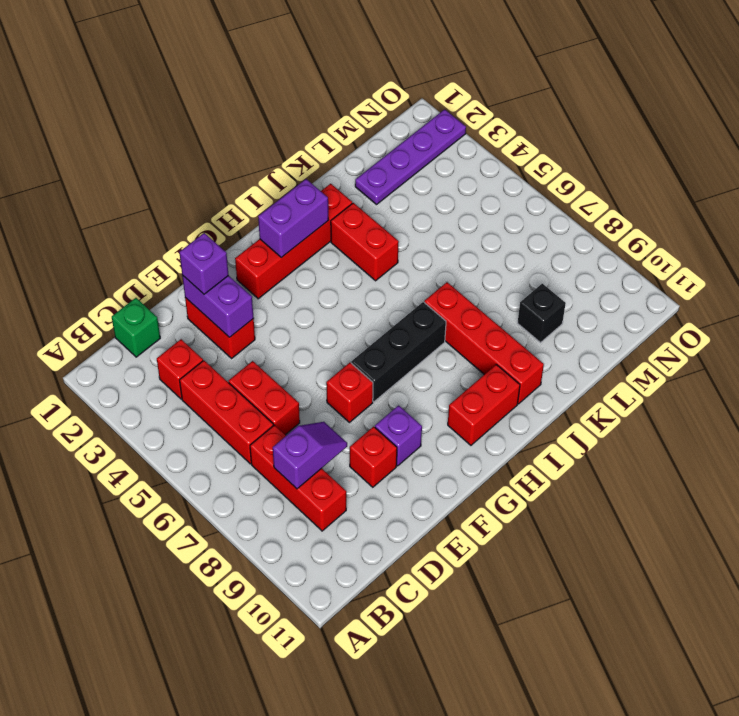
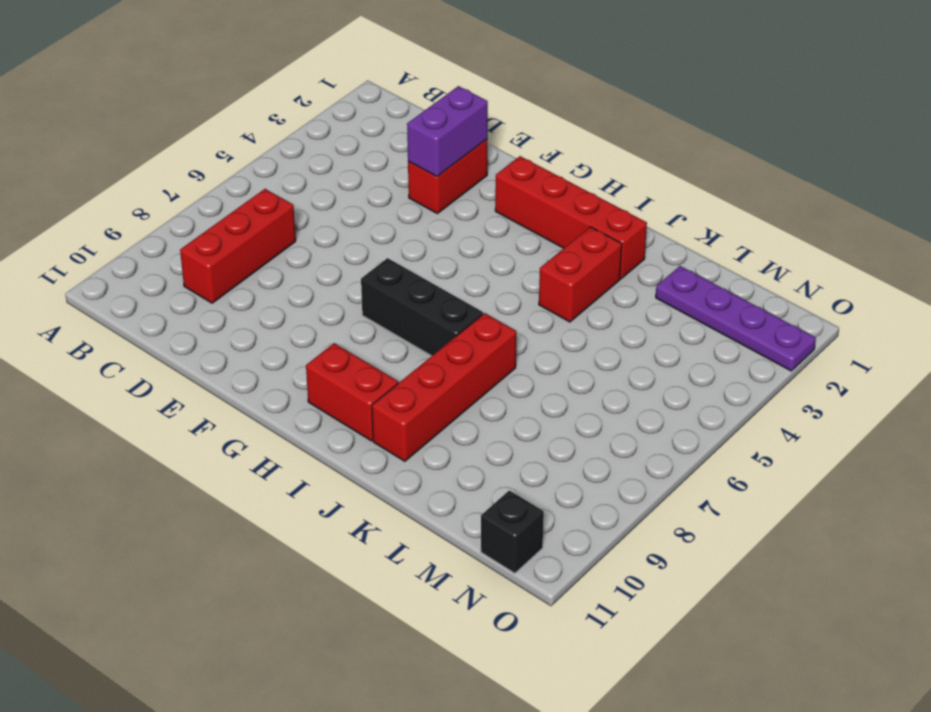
black 1x1 brick [481,490,544,573] -> black 1x1 brick moved to [518,284,566,343]
none -> green 1x1 brick [112,298,160,357]
none -> red 1x1 brick [157,339,203,399]
none -> red 1x3 brick [180,361,273,464]

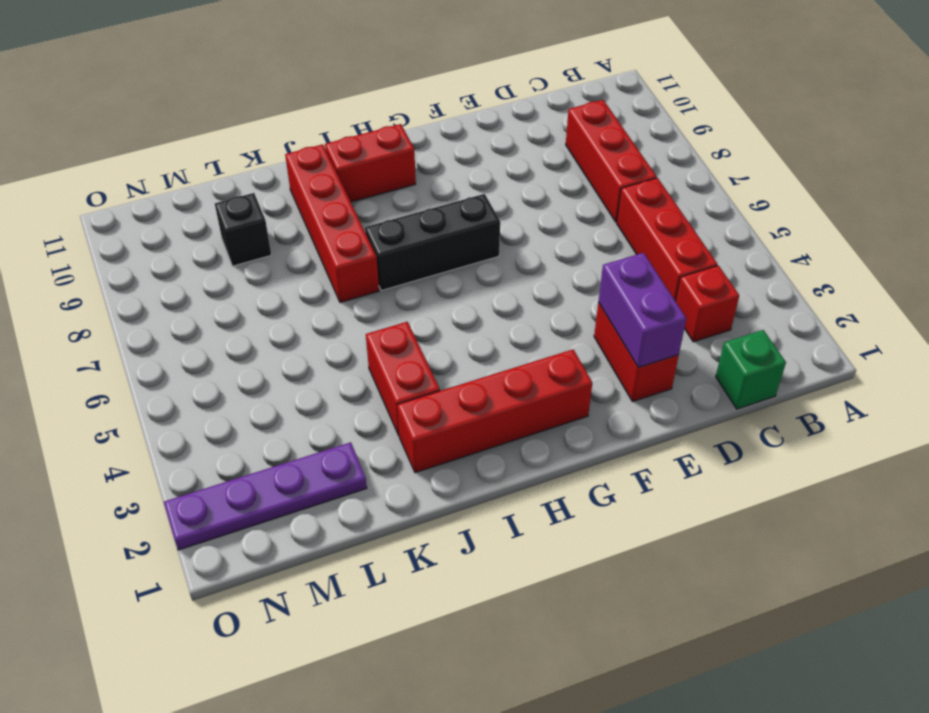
none -> red 1x2 brick [228,361,300,435]
none -> red 1x1 brick [350,427,397,487]
none -> red 1x1 brick [326,363,373,422]

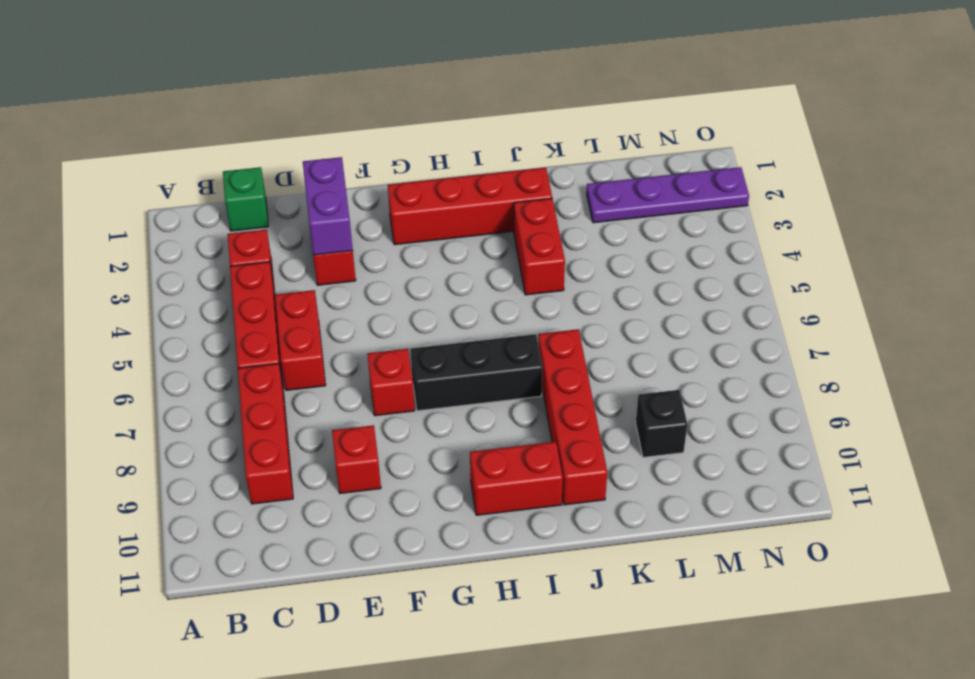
none -> purple 1x1 brick [375,405,422,466]
none -> purple 1x2 slope [273,422,347,489]
none -> purple 1x2 brick [258,179,328,258]

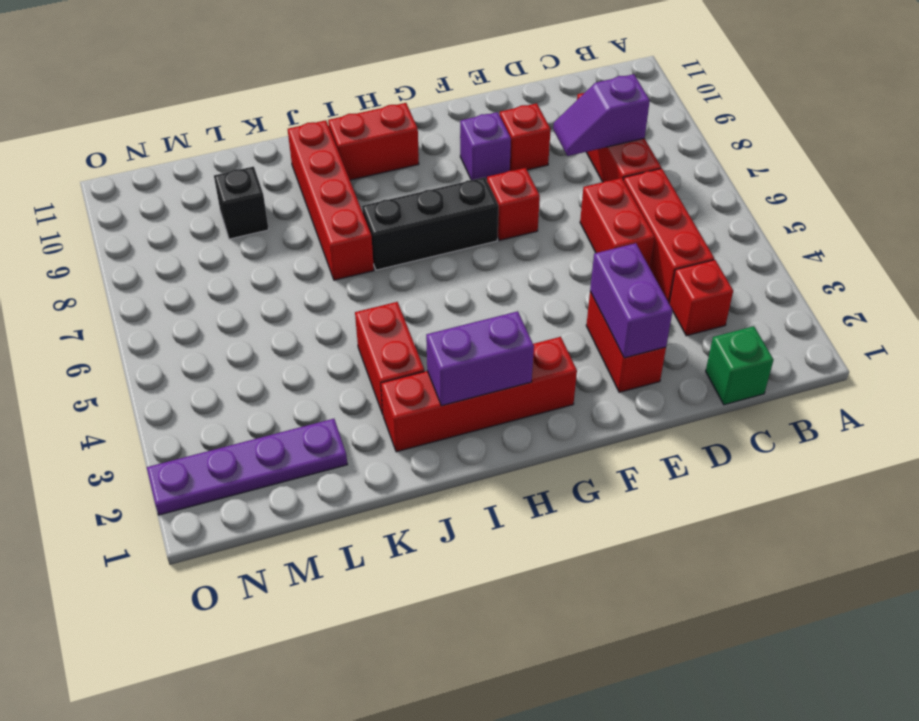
none -> purple 1x1 brick [179,233,228,294]

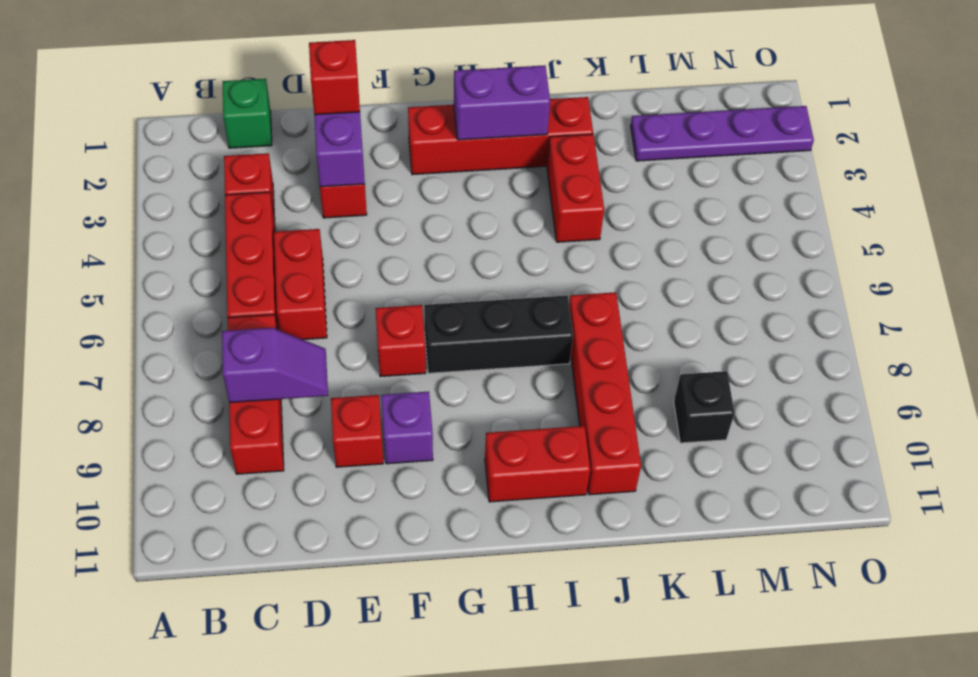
red 1x1 brick [309,40,360,115] -> purple 1x1 brick [179,233,228,294]

